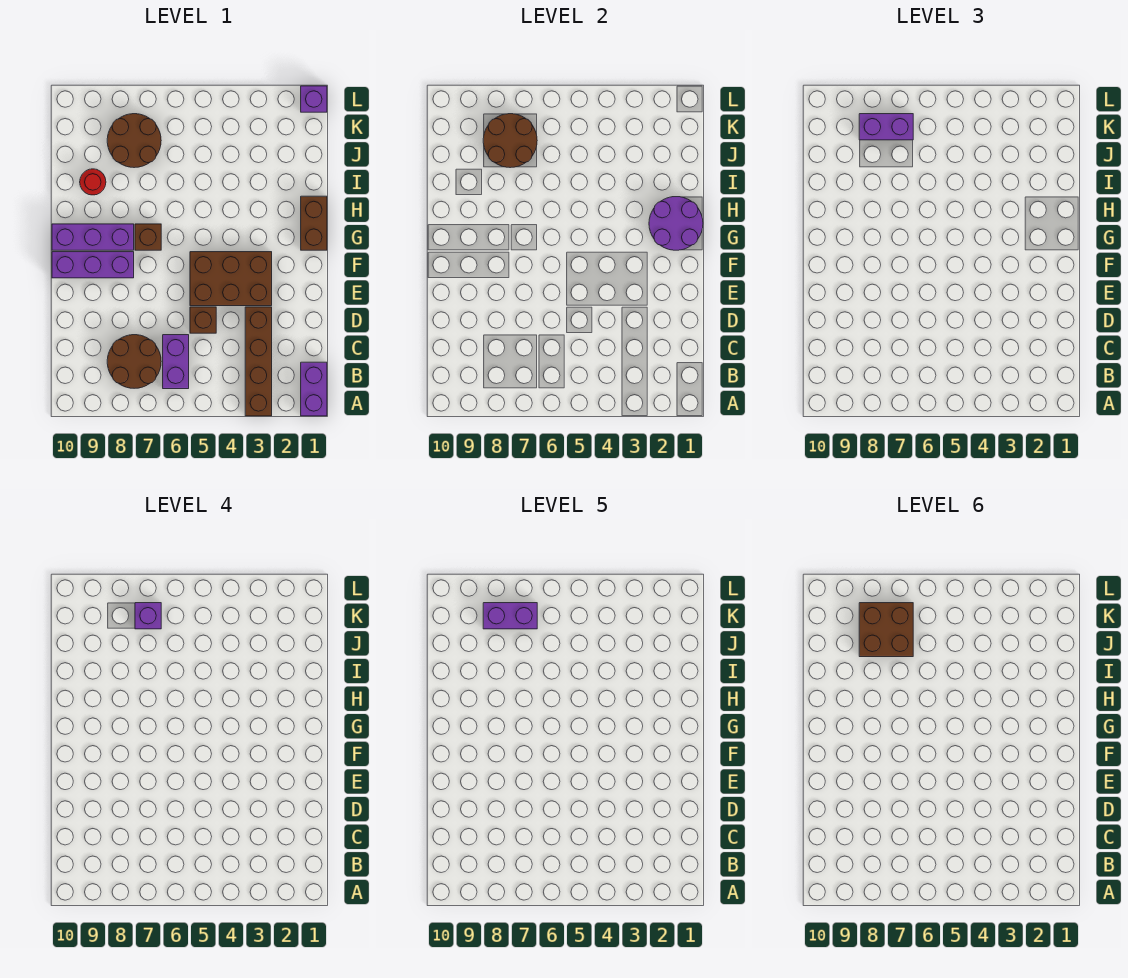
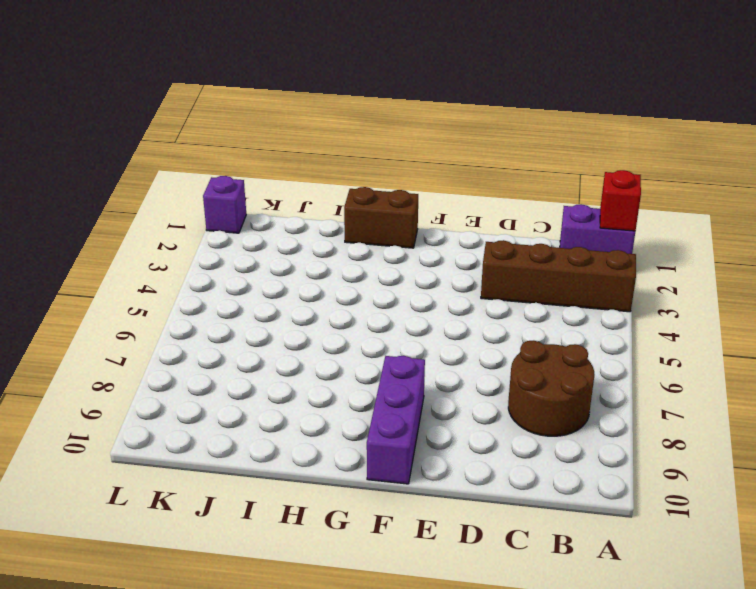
red 1x1 brick [600,170,641,231] -> none
none -> purple 1x2 brick [163,335,189,389]
none -> brown 1x1 brick [190,307,216,333]
none -> brown 2x3 brick [190,252,272,306]

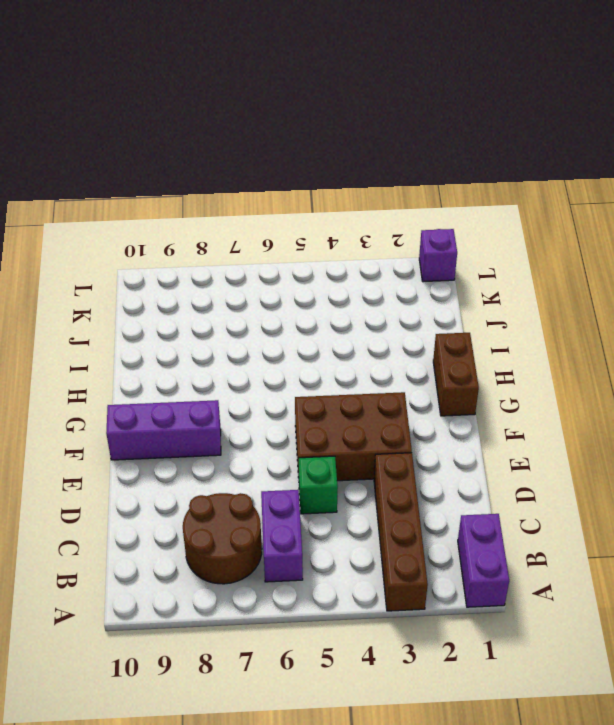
green 1x1 brick [299,456,338,514] -> brown 1x1 brick [190,307,216,333]
none -> brown 1x1 brick [135,224,161,250]
none -> purple 1x3 brick [52,224,134,250]
none -> red 1x1 round brick [80,169,106,195]

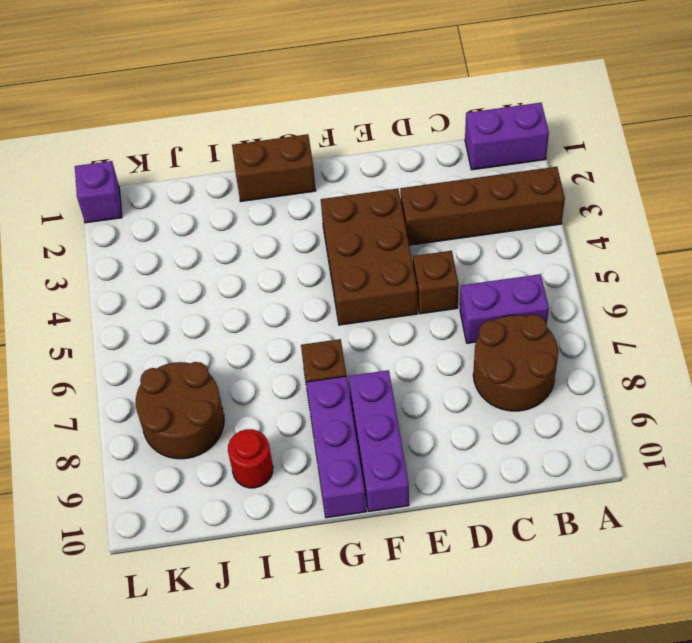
none -> purple 2x2 round brick [649,197,703,250]
none -> brown 2x2 round brick [483,114,537,168]
none -> purple 1x2 brick [859,114,913,140]

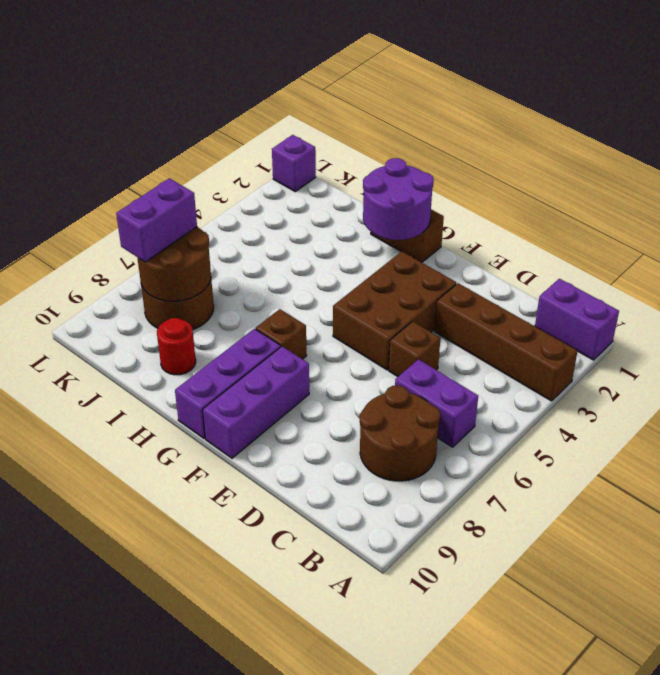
none -> purple 1x1 brick [135,603,161,629]
none -> purple 1x2 brick [483,603,537,629]
none -> brown 2x2 brick [859,603,913,657]

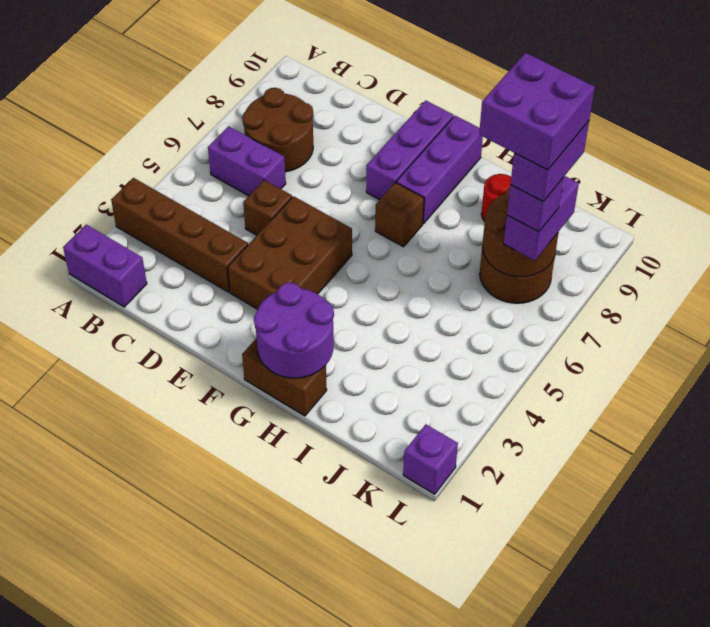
purple 2x2 brick [479,53,595,170] -> brown 2x2 brick [859,603,913,657]

